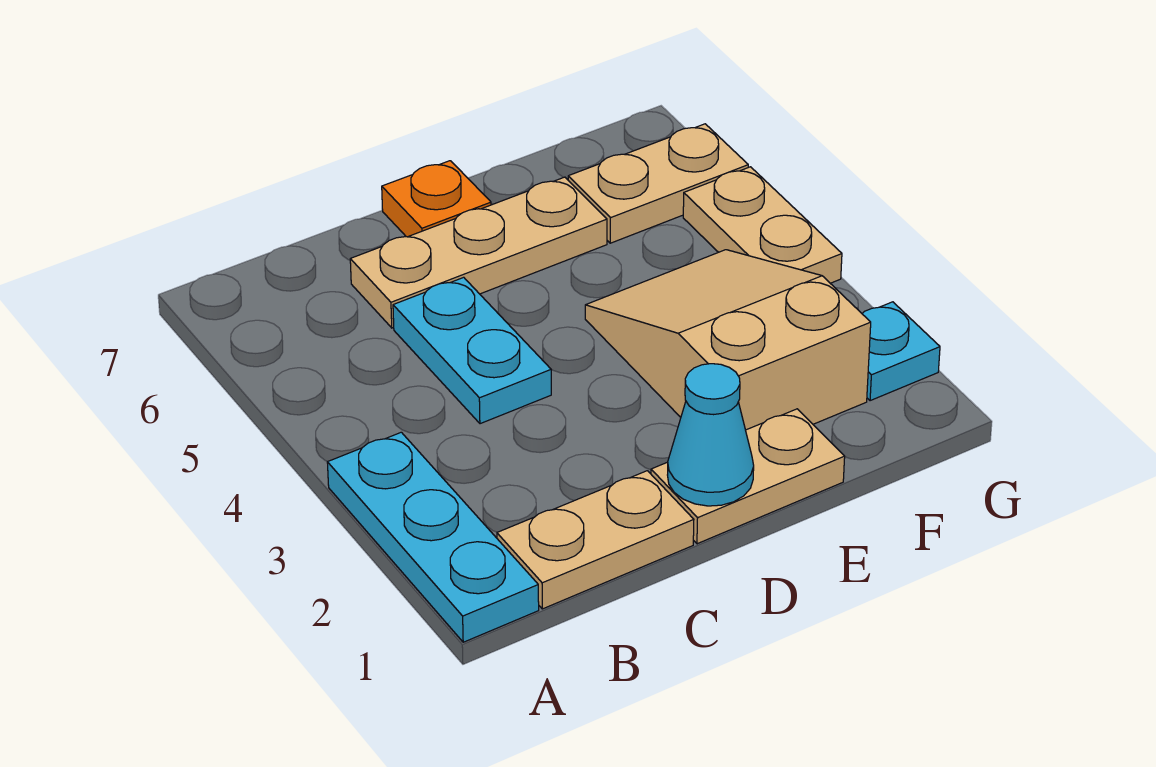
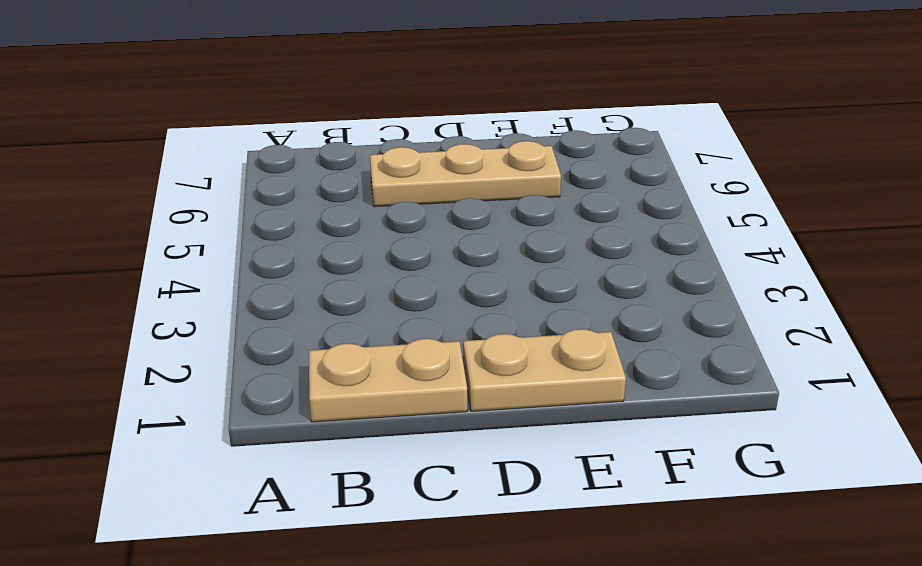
none -> cyan 1x3 plate [327,432,539,642]
none -> cyan 1x2 plate [393,277,551,424]

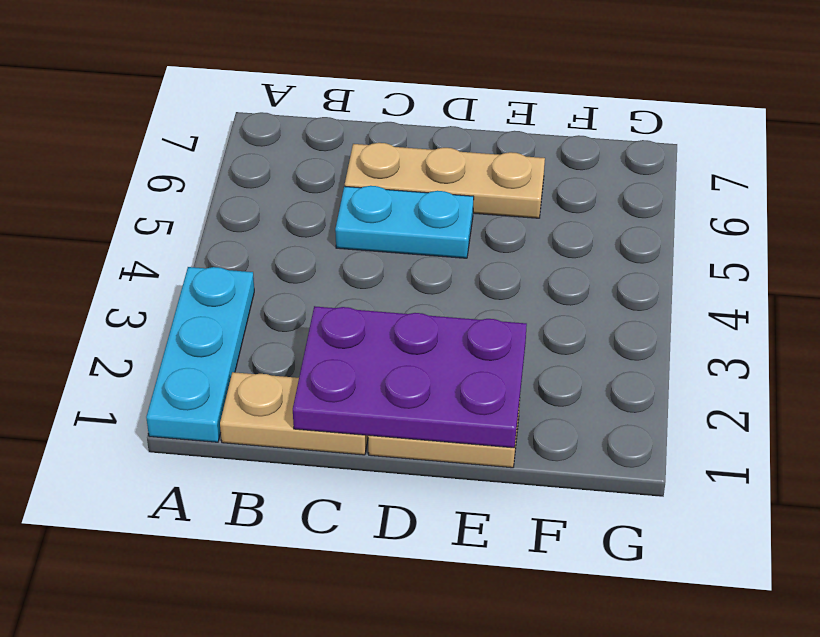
purple 2x3 plate [293,306,527,448] -> cyan 1x1 cone [668,364,754,506]
cyan 1x2 plate [335,186,474,258] -> cyan 1x2 plate turned to [393,277,551,424]
none -> orange 1x1 plate [382,161,491,237]
none -> tan 2x3 slope [585,250,871,430]

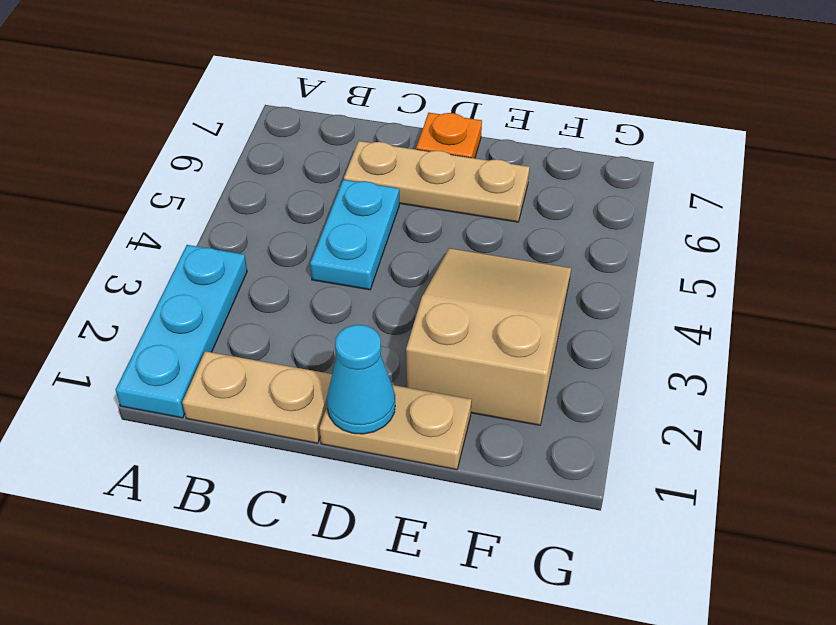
none -> tan 1x2 plate [568,124,748,243]
none -> cyan 1x1 plate [862,302,940,401]

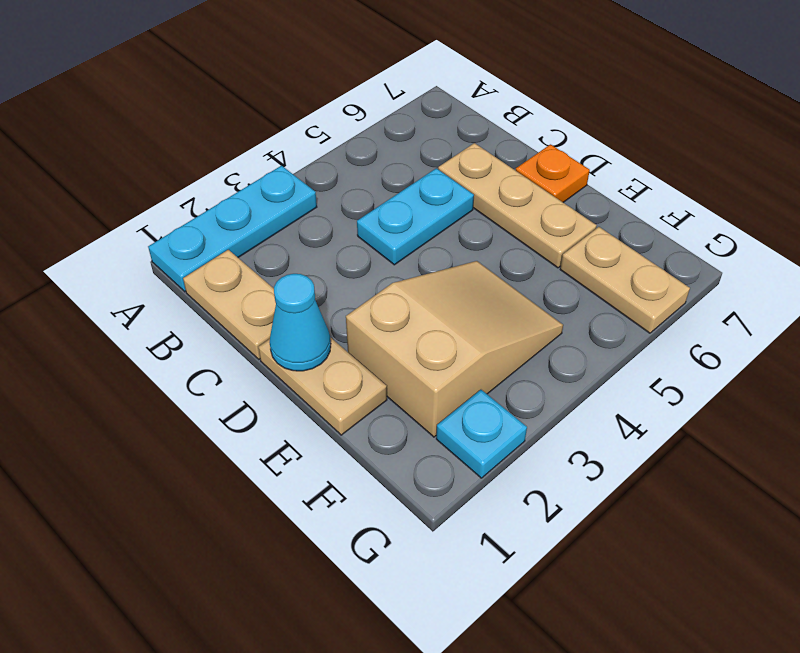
none -> tan 1x2 plate [683,167,842,283]

